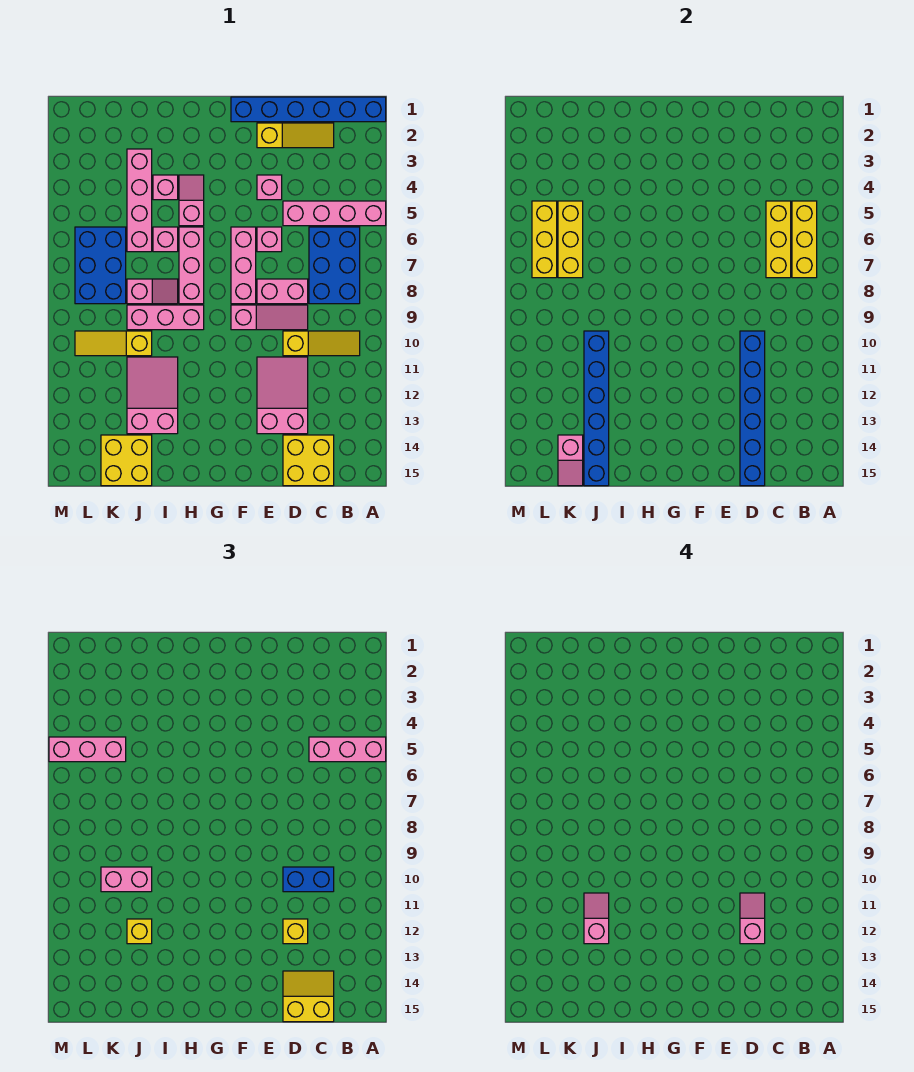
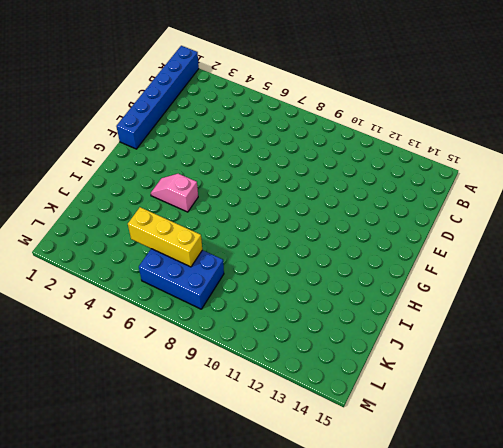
none -> pink 1x4 brick [283,201,386,226]
none -> blue 2x3 brick [309,227,360,304]
none -> yellow 1x3 slope [283,331,360,356]
none -> yellow 1x3 slope [257,123,334,148]

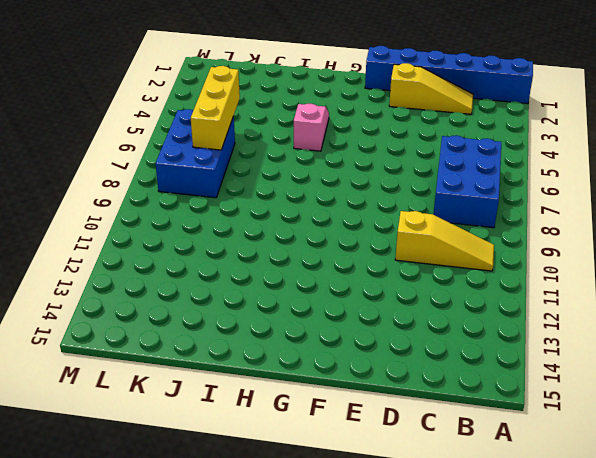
none -> pink 1x4 brick [283,201,386,226]
none -> yellow 2x2 brick [283,435,334,486]
none -> pink 1x2 brick [257,279,308,304]
none -> pink 1x3 slope [231,305,308,330]

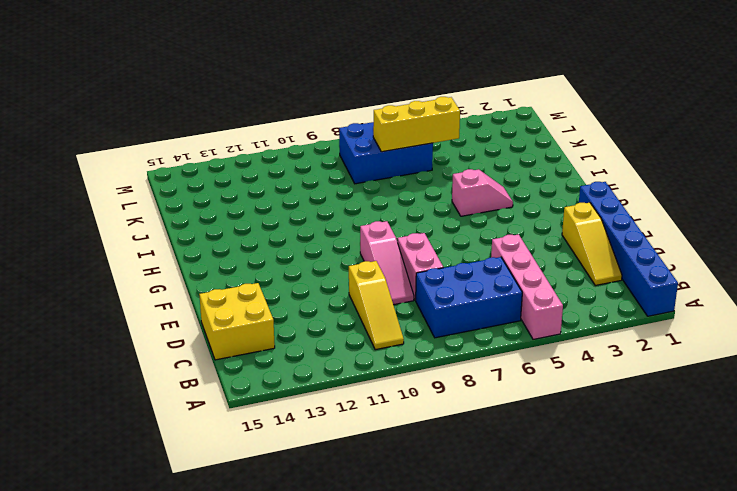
none -> pink 2x3 slope [257,357,308,434]
none -> pink 1x1 brick [257,175,282,200]
none -> pink 1x1 brick [257,227,282,252]
none -> pink 1x3 brick [231,227,256,304]

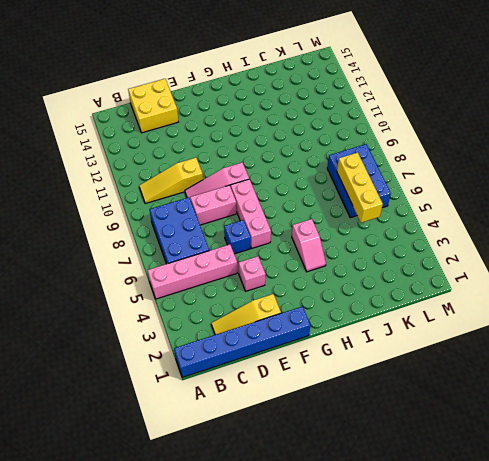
blue 1x1 brick [224,220,251,254] -> pink 1x1 brick [257,227,282,252]
none -> pink 2x3 slope [257,357,308,434]
none -> pink 1x3 brick [179,227,204,304]
none -> pink 1x3 brick [127,305,204,330]
none -> pink 1x1 brick [153,175,178,200]

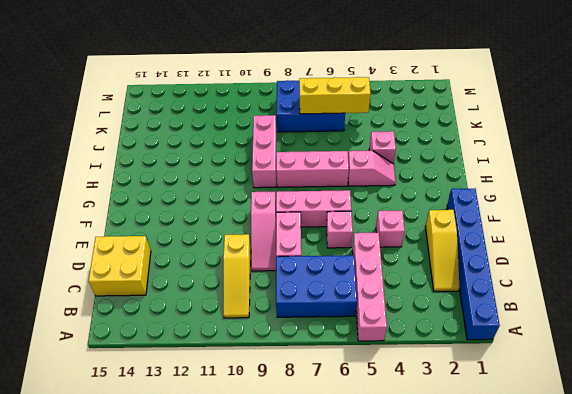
none -> pink 2x3 slope [257,357,308,434]
none -> pink 1x1 brick [153,227,178,252]
none -> pink 1x2 slope [127,279,178,304]
none -> pink 2x3 slope [127,357,178,434]

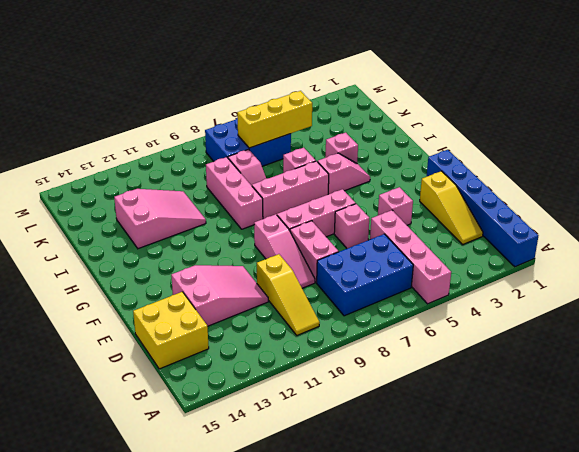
none -> pink 1x4 brick [127,149,152,252]
none -> yellow 1x3 slope [75,331,152,356]
none -> yellow 2x2 brick [101,435,152,486]
none -> yellow 1x3 brick [792,201,817,278]

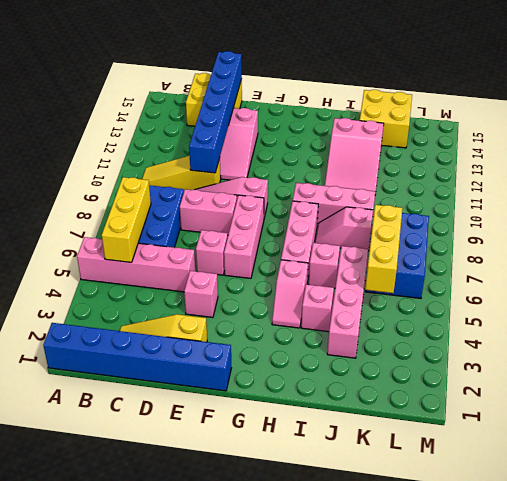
none -> yellow 1x3 slope [75,331,152,356]
none -> yellow 1x3 brick [766,201,791,278]
none -> blue 1x6 brick [584,331,609,486]
none -> pink 1x2 slope [558,435,583,486]

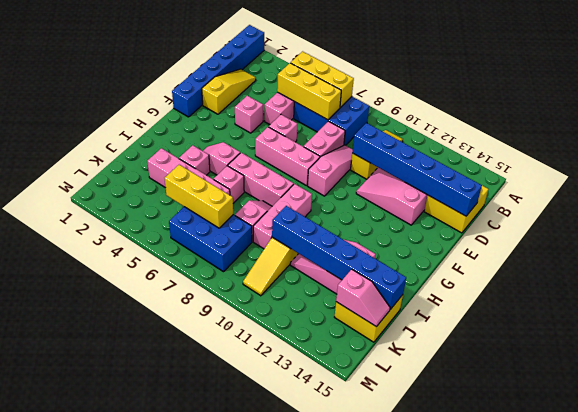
none -> yellow 1x3 brick [532,201,557,278]
none -> pink 1x3 brick [309,737,386,762]
none -> blue 1x2 brick [283,867,334,892]
none -> yellow 2x2 slope [283,971,334,1022]

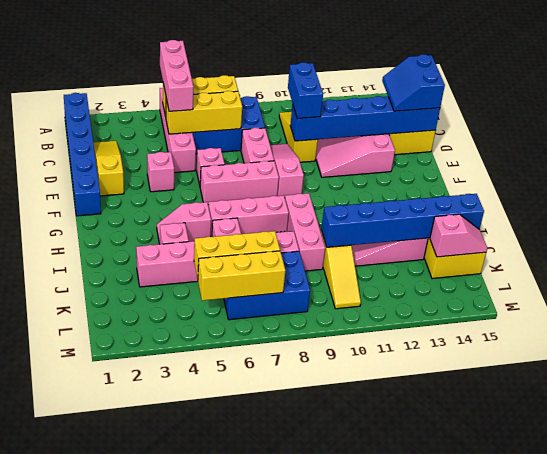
blue 2x2 slope [382,54,445,111] -> yellow 2x2 slope [283,971,334,1022]
none -> yellow 1x1 brick [283,919,308,944]
none -> pink 1x2 brick [101,867,152,892]
none -> yellow 1x1 brick [127,919,152,944]
none -> pink 1x3 brick [49,737,126,762]

